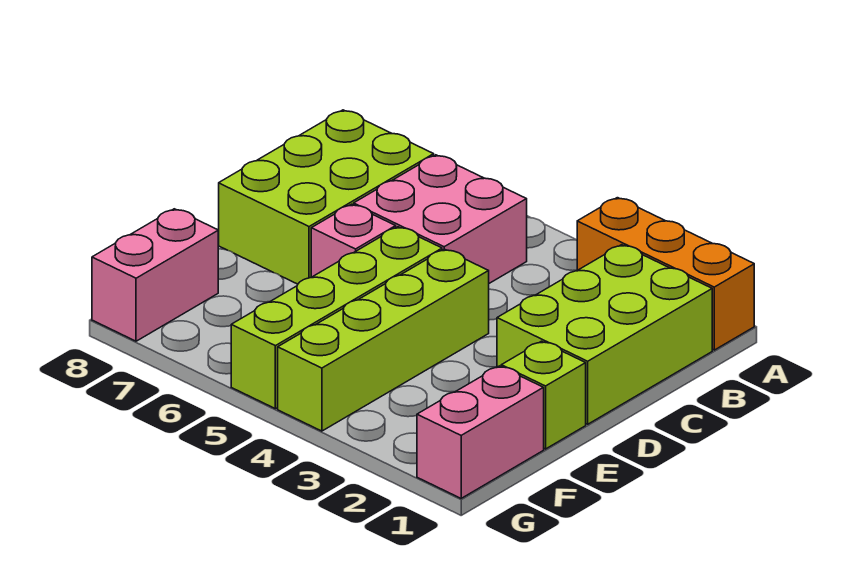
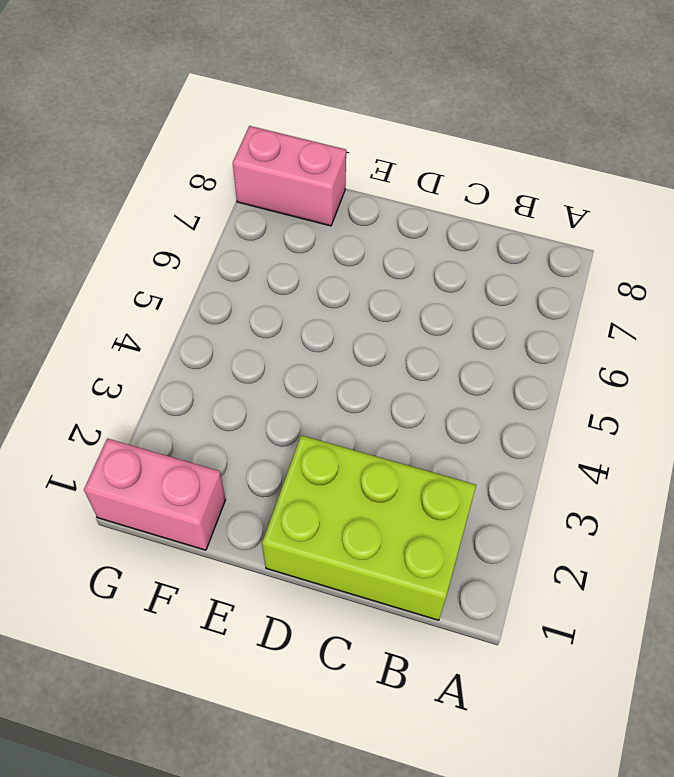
none -> orange 1x3 brick [577,198,754,350]
none -> pink 2x2 brick [354,155,527,283]

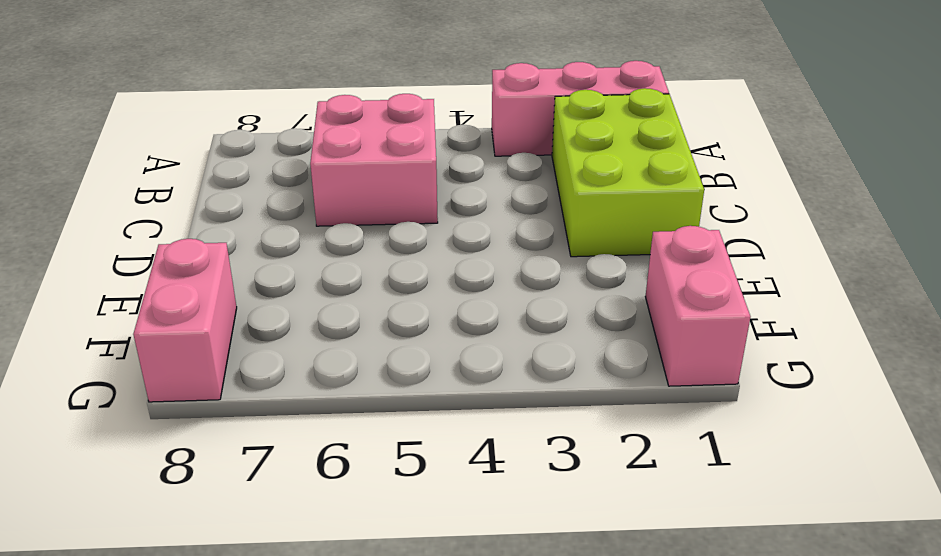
pink 1x3 brick [492,61,669,156] -> orange 1x3 brick [577,198,754,350]
none -> lime 2x3 brick [218,110,434,284]
none -> lime 1x4 brick [278,249,489,431]

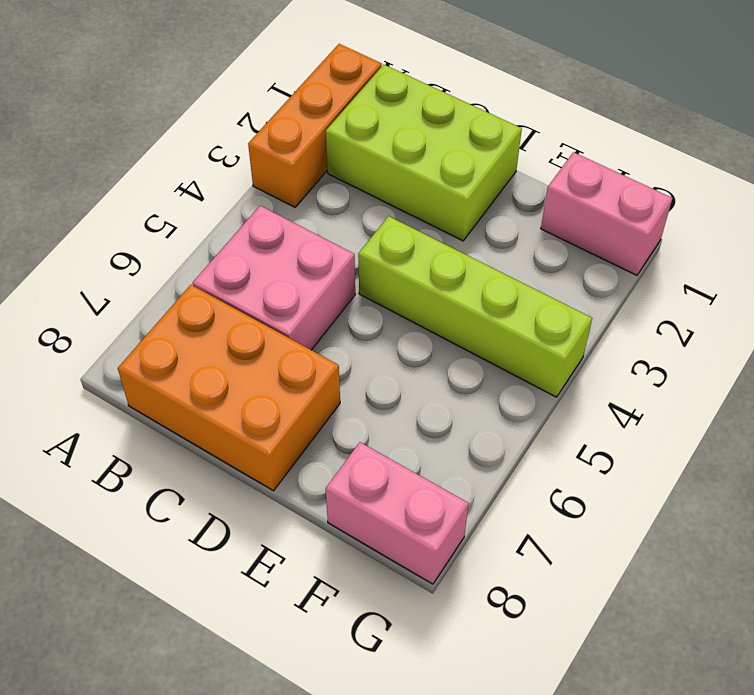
orange 2x3 brick [118,285,340,491] -> lime 2x3 brick [218,110,434,284]
none -> lime 1x4 brick [231,227,442,409]
none -> pink 1x1 brick [311,204,396,277]

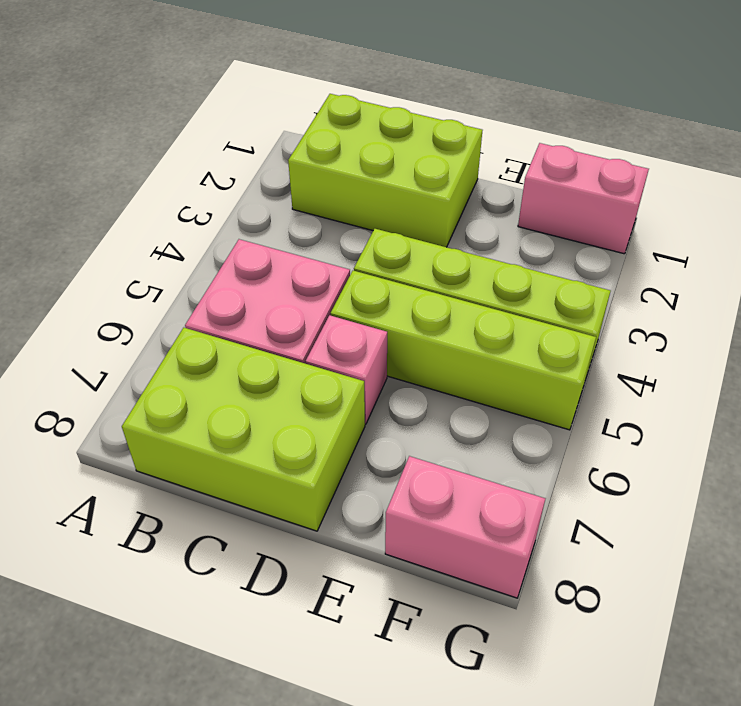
none -> orange 1x3 brick [577,198,754,350]
none -> lime 1x1 brick [501,341,586,449]

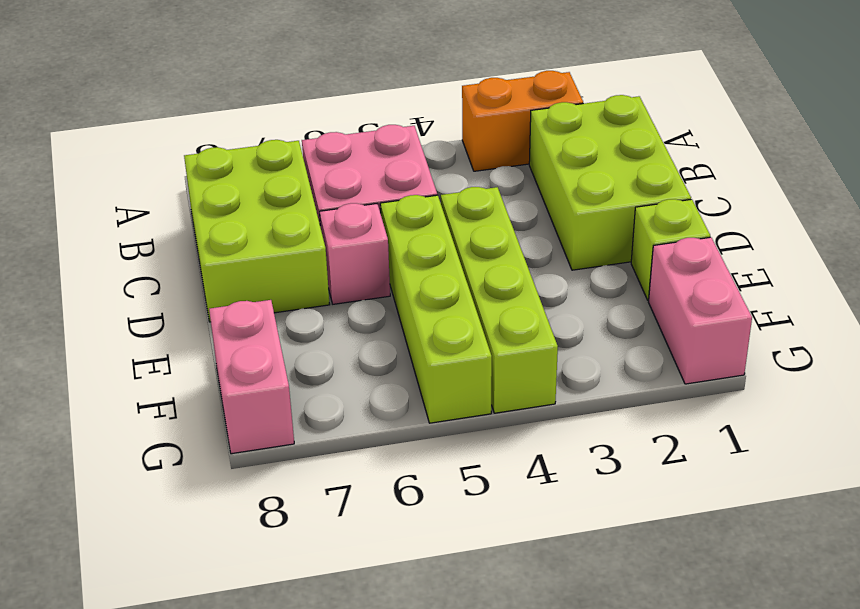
orange 1x2 brick [462,71,583,171] -> orange 1x3 brick [577,198,754,350]

